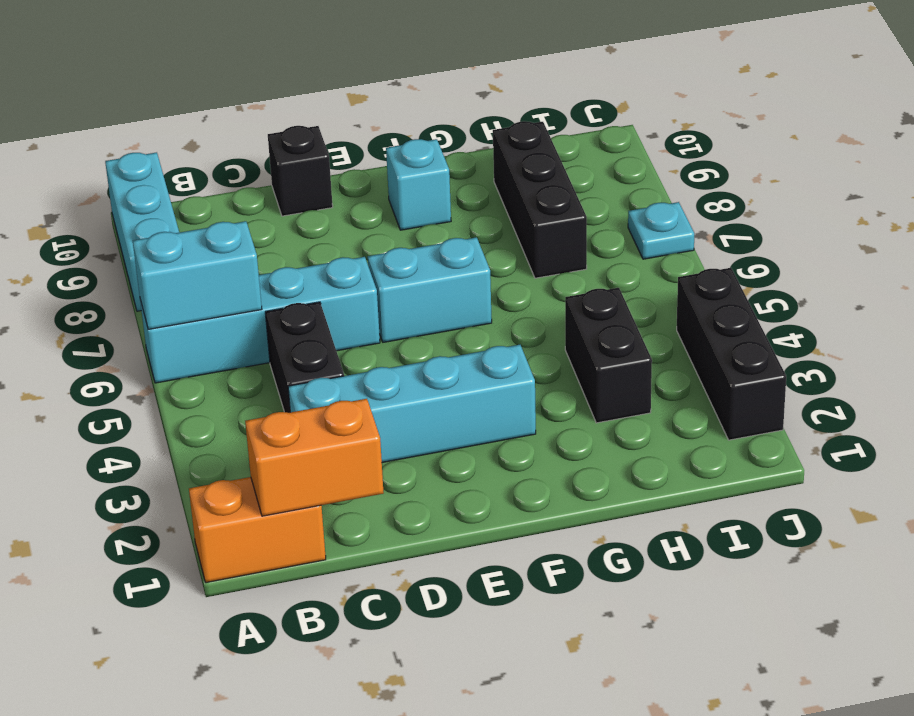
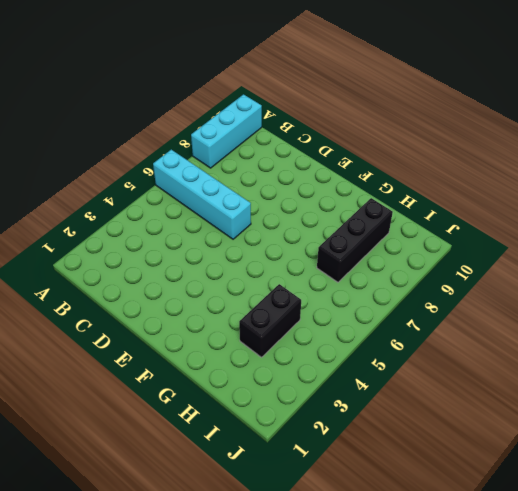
none -> orange 1x2 brick [189,477,326,582]
none -> cyan 1x4 brick [288,345,536,463]
none -> black 1x2 brick [265,302,344,413]

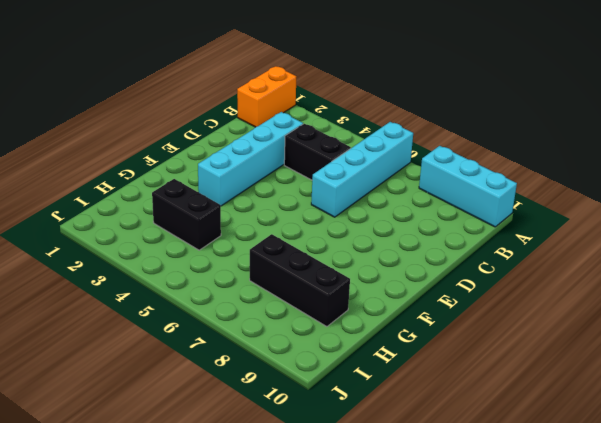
none -> black 1x1 brick [268,126,333,216]
none -> cyan 1x2 brick [368,237,492,342]
none -> cyan 1x1 brick [386,139,451,230]

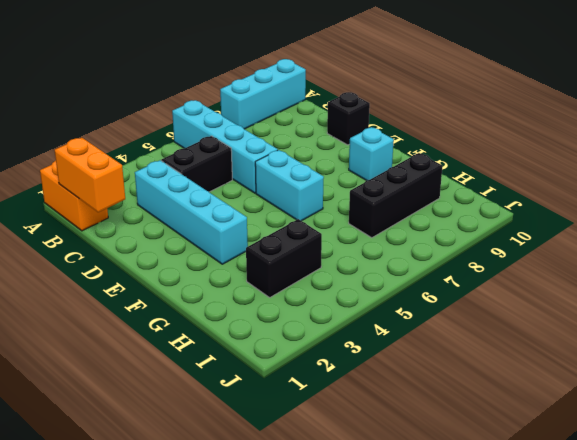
none -> black 1x3 brick [677,268,786,440]
none -> cyan 1x1 plate [628,202,694,259]
none -> cyan 1x2 brick [133,221,262,329]

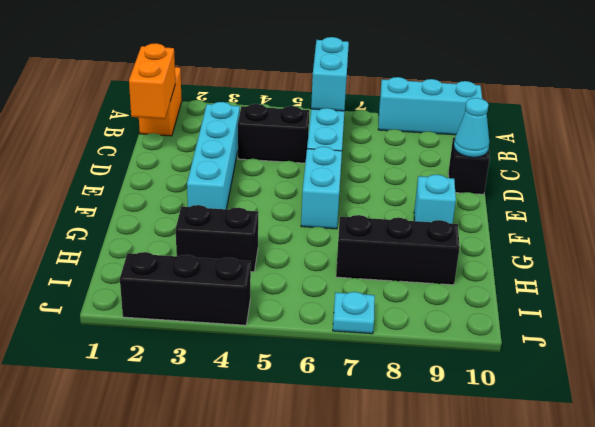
cyan 1x1 cone [454,98,489,157] -> none

